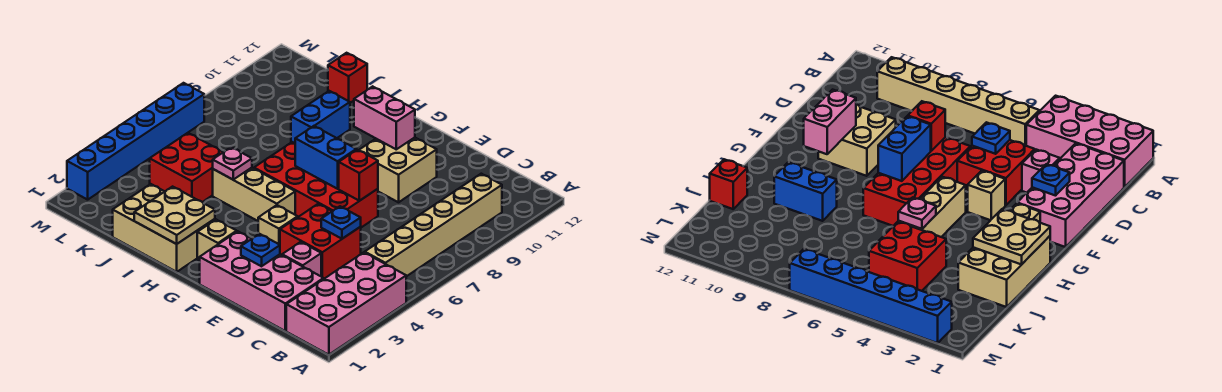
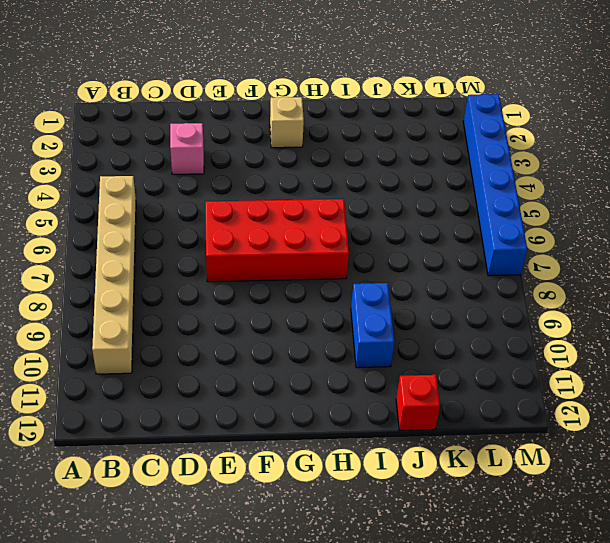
none -> pink 2x4 brick [286,252,406,355]
none -> pink 2x4 brick [200,231,324,331]
none -> red 2x2 brick [280,204,361,279]

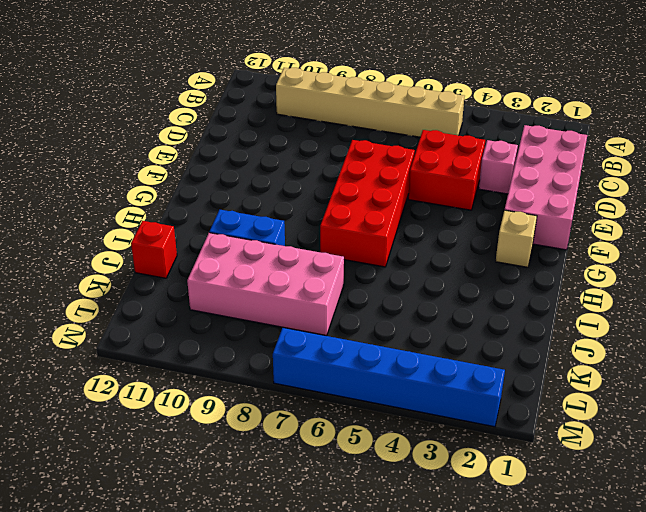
pink 2x4 brick [187,233,344,336] -> pink 2x4 brick moved to [286,252,406,355]
none -> tan 2x2 brick [359,138,437,202]
none -> tan 1x1 brick [258,205,298,245]
none -> tan 1x3 brick [213,168,295,221]

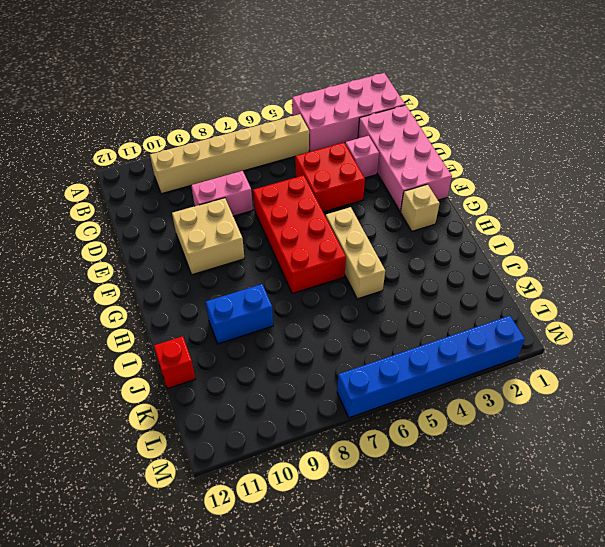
pink 1x2 brick [191,171,253,216] -> pink 1x2 brick turned to [354,86,415,149]
none -> tan 1x1 brick [258,205,298,245]
none -> tan 2x3 brick [113,184,215,272]
none -> red 2x2 brick [150,133,223,202]

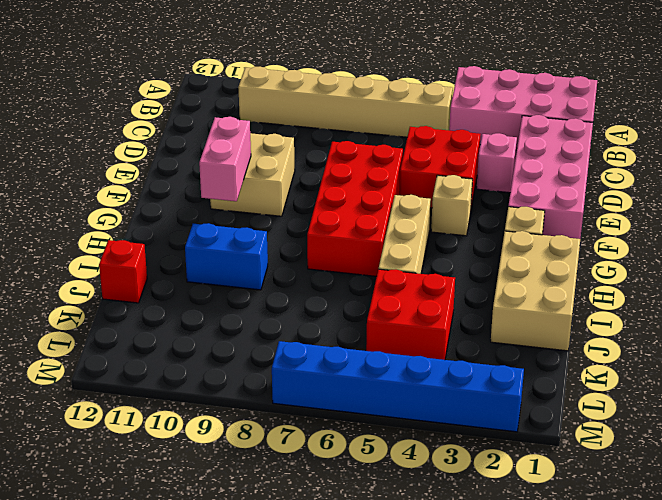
none -> blue 1x1 plate [321,206,361,239]
none -> blue 1x1 plate [241,234,280,266]
none -> red 1x1 brick [339,150,378,201]

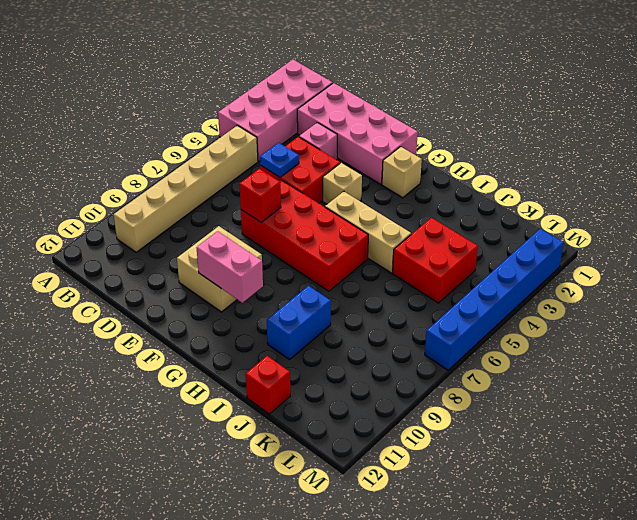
none -> tan 2x3 brick [113,184,215,272]
none -> blue 1x1 plate [241,234,280,266]
none -> blue 1x2 brick [295,126,356,189]

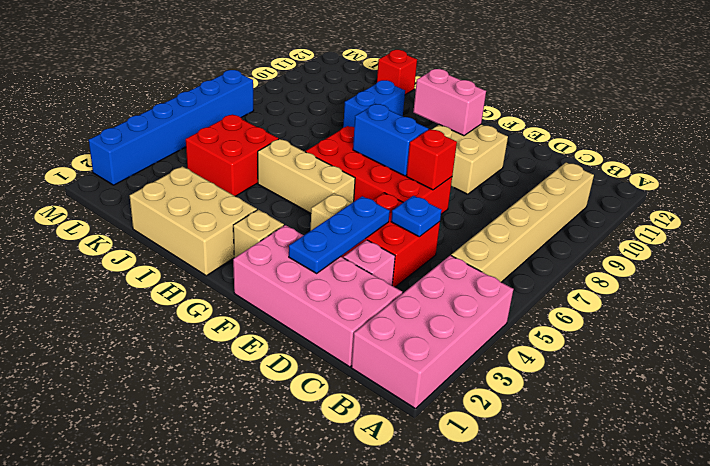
blue 1x3 plate [289,196,390,273] -> blue 1x1 plate [241,234,280,266]
none -> tan 2x2 plate [134,187,215,244]
none -> pink 1x1 plate [213,147,252,180]

